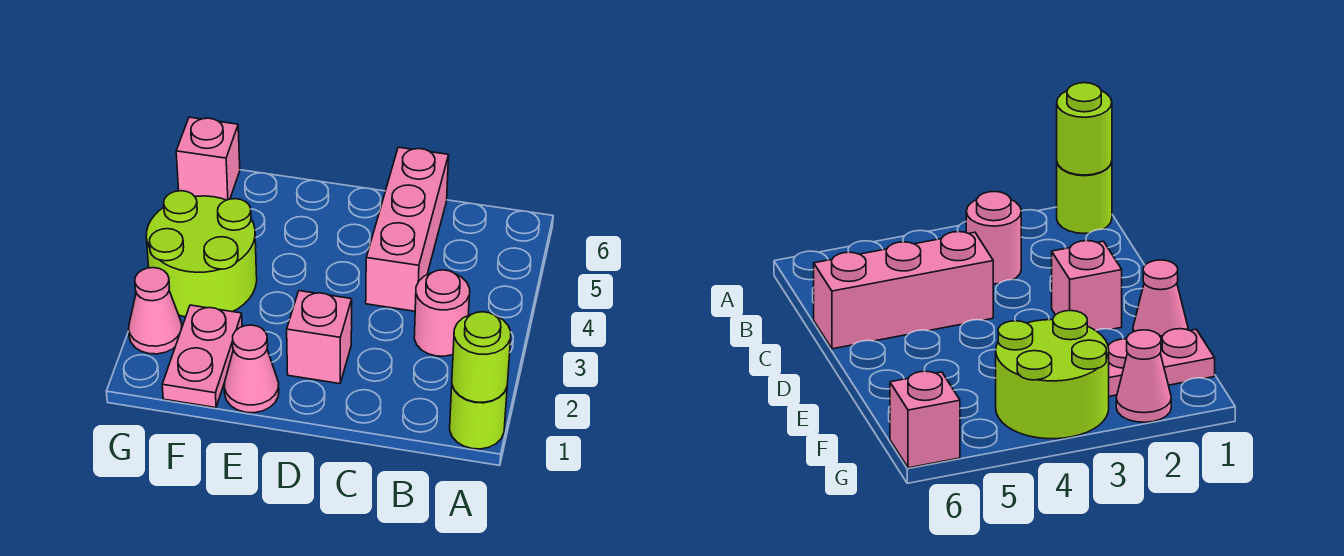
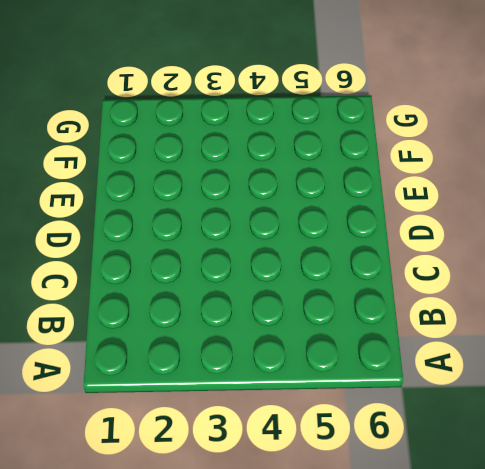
none -> lime 1x1 round brick [450,386,507,449]
none -> pink 1x1 round brick [414,270,470,356]

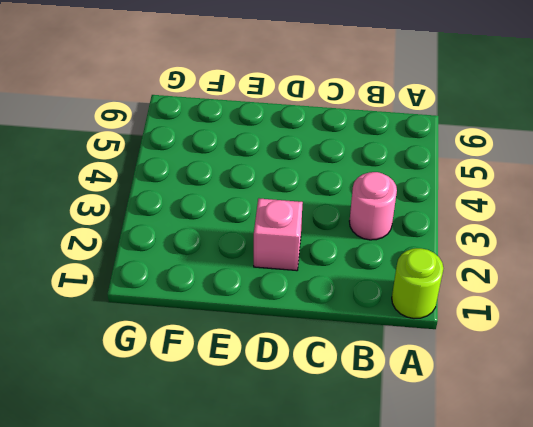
none -> pink 1x3 brick [366,147,449,311]
none -> pink 1x1 cone [224,325,279,413]

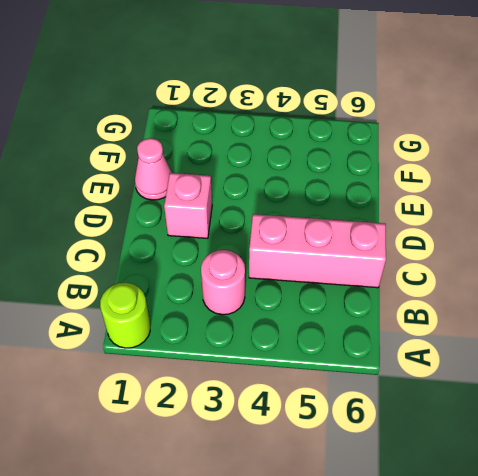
none -> pink 1x2 plate [162,305,242,408]
none -> lime 2x2 round brick [146,191,257,317]

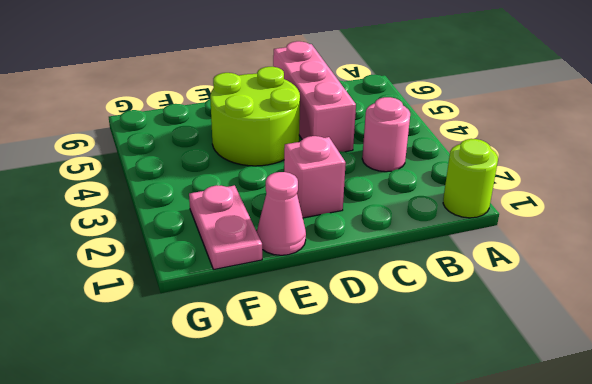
lime 2x2 round brick [210,67,300,166] -> lime 2x2 round brick moved to [146,191,257,317]
none -> pink 1x1 cone [129,268,182,354]
none -> pink 1x1 brick [176,117,240,200]

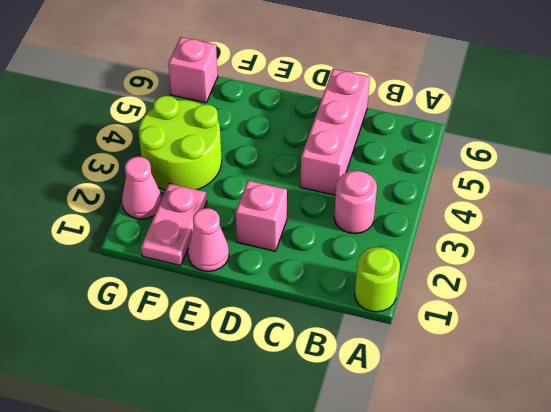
none -> lime 1x1 round brick [452,312,511,402]

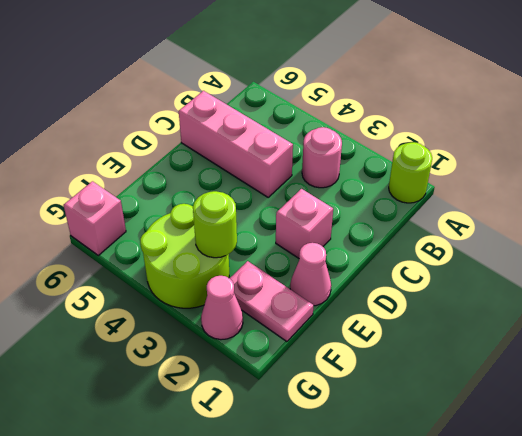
lime 1x1 round brick [193,191,237,258] -> lime 1x1 round brick moved to [452,312,511,402]

